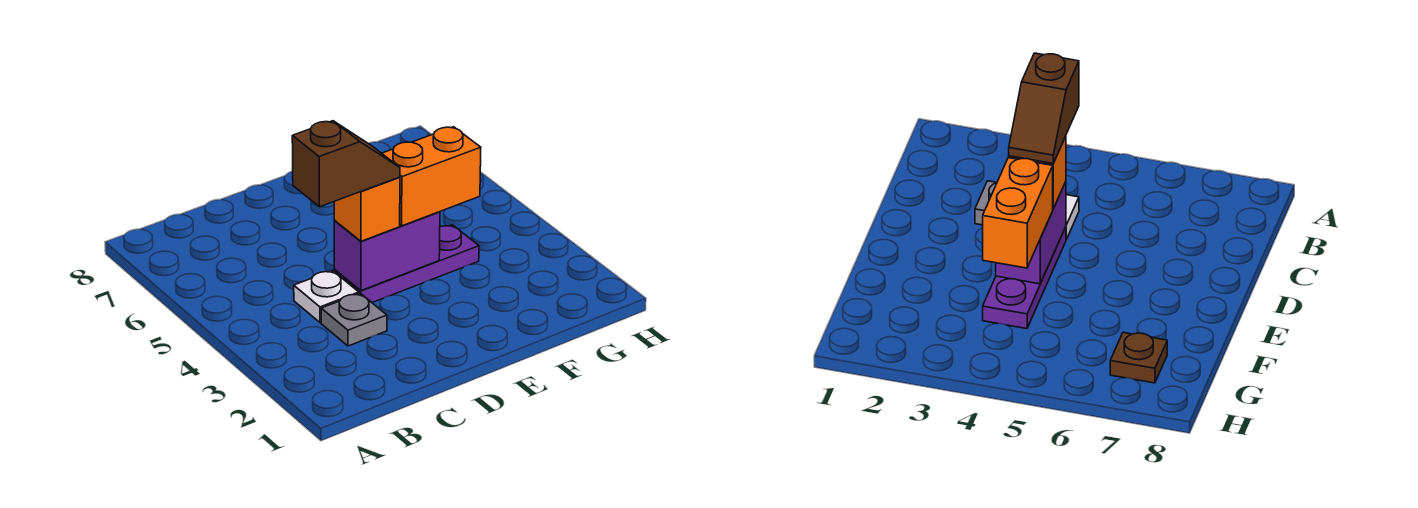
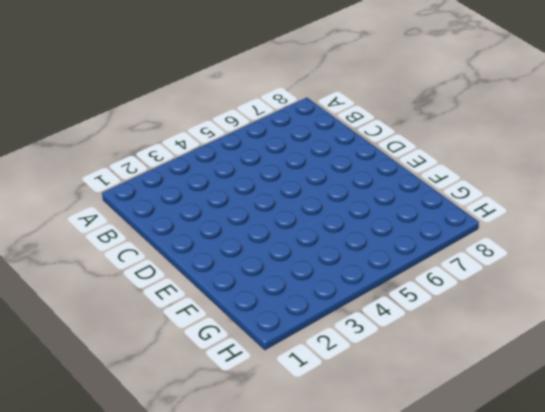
none -> grey 1x1 plate [321,293,387,346]
none -> white 1x1 plate [294,271,359,323]

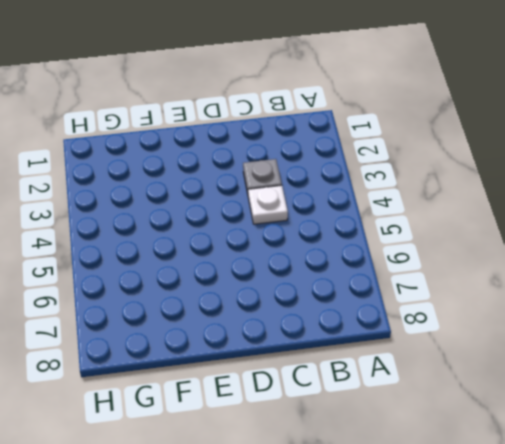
none -> purple 1x3 plate [334,225,479,303]
none -> brown 1x1 plate [1110,332,1167,383]

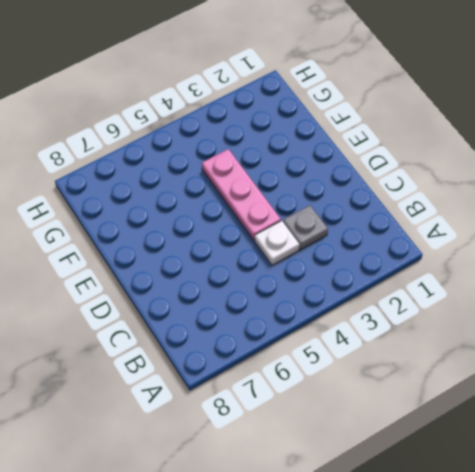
pink 1x3 plate [202,149,281,240] -> purple 1x3 plate [334,225,479,303]
none -> brown 1x1 plate [1110,332,1167,383]
none -> purple 1x2 brick [334,212,440,291]

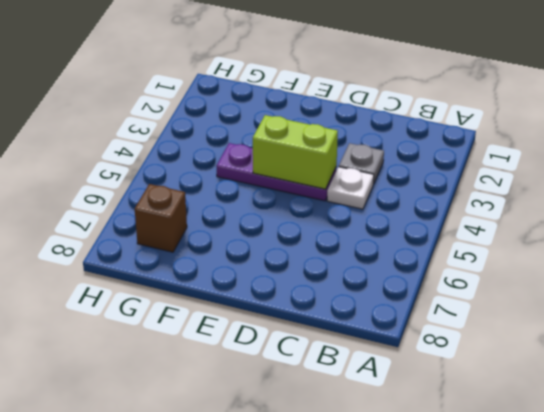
lime 1x2 brick [253,115,338,189] -> purple 1x2 brick [334,212,440,291]
brown 1x1 brick [135,184,187,252] -> brown 1x1 plate [1110,332,1167,383]
none -> orange 1x1 brick [334,177,400,241]
none -> orange 1x2 brick [382,127,481,226]

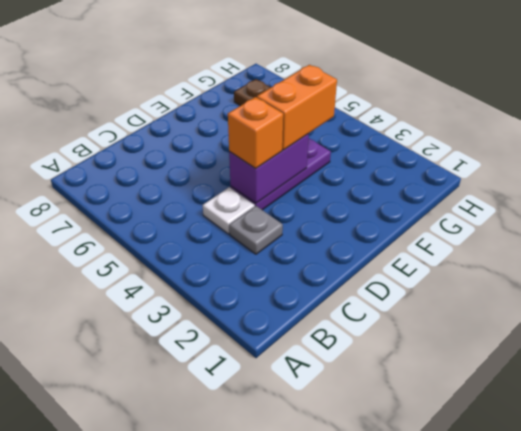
none -> brown 1x2 slope [292,121,400,207]

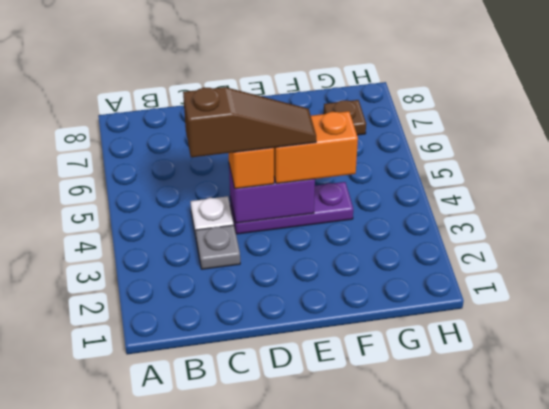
brown 1x3 slope [183,87,316,157] -> brown 1x2 slope [292,121,400,207]

